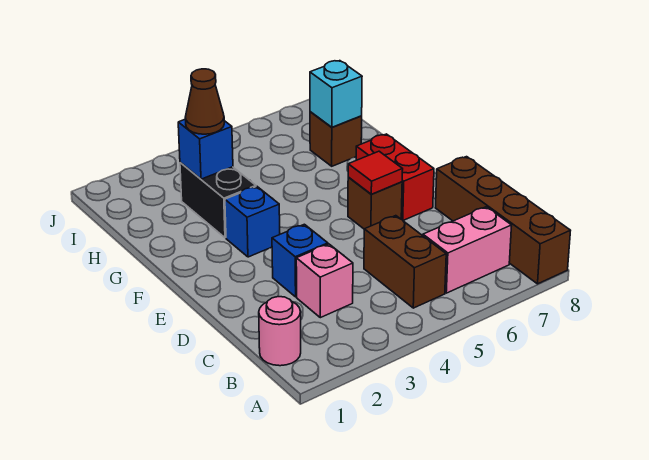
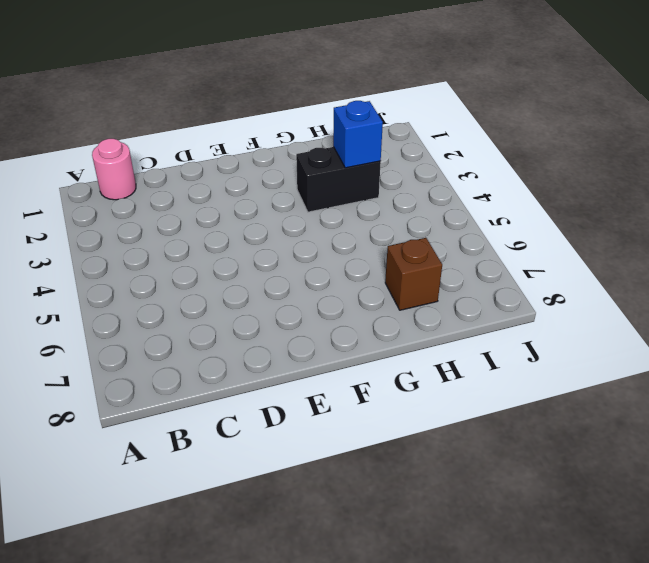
none -> brown 1x4 brick [436,157,571,284]
none -> brown 1x2 brick [364,216,446,308]
none -> pink 1x2 brick [423,207,512,293]

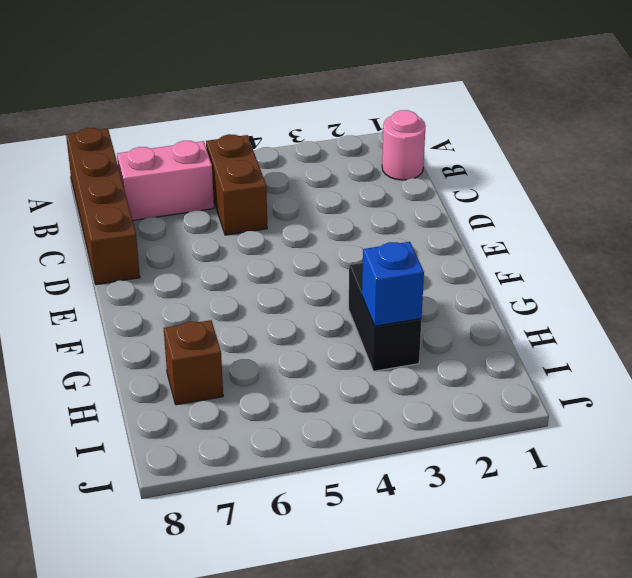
none -> pink 1x1 brick [296,244,353,318]
none -> blue 1x1 brick [272,224,328,297]
none -> brown 1x1 brick [348,177,402,229]

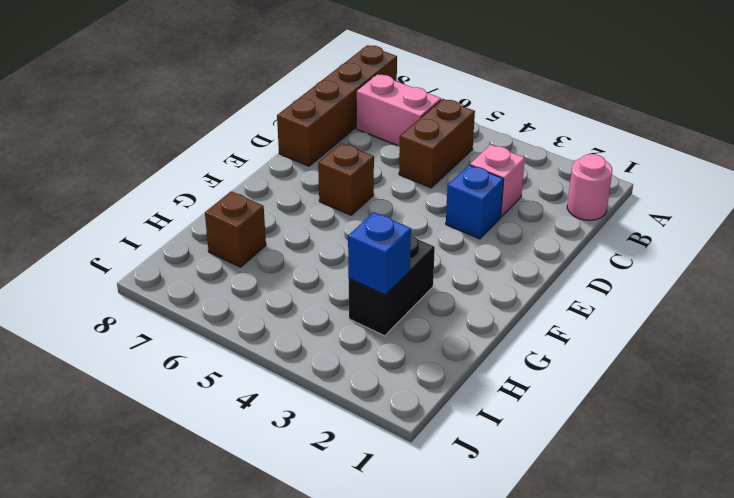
none -> red 1x2 brick [356,134,434,220]
none -> blue 1x1 brick [225,187,280,257]
none -> red 1x1 tile [348,151,403,194]

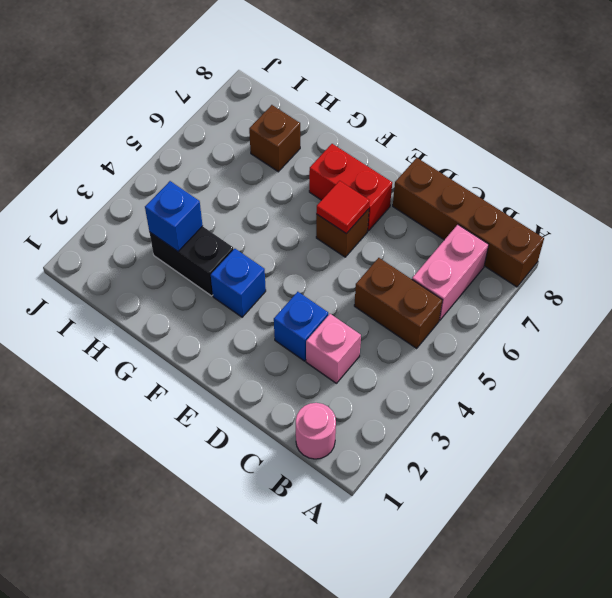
none -> cyan 1x1 brick [310,61,362,127]
none -> brown 1x1 cone [185,69,224,134]

